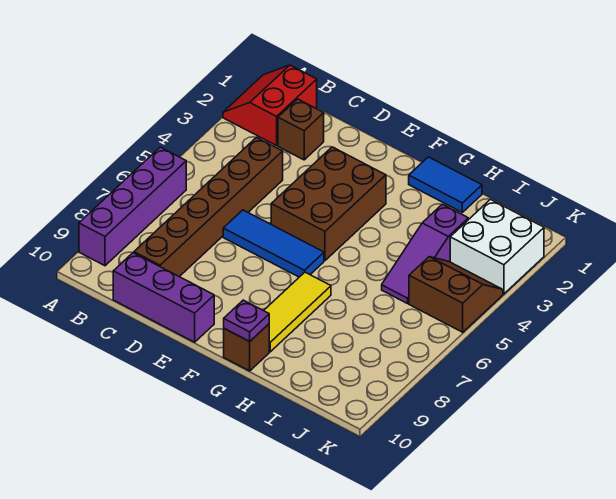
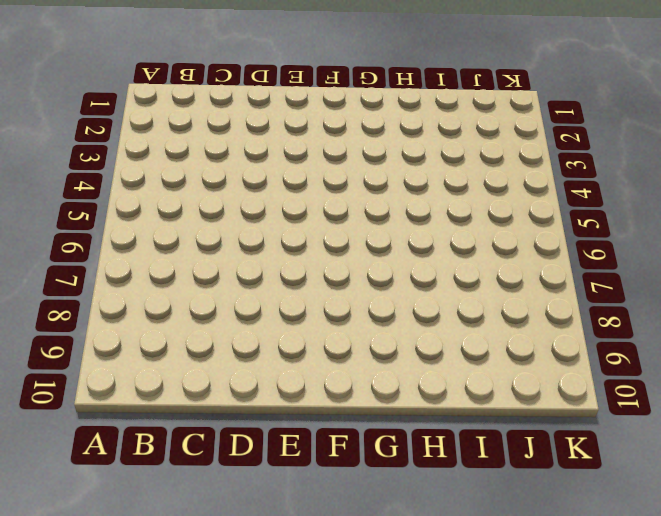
none -> red 2x2 slope [223,65,317,146]
none -> purple 1x4 brick [79,147,186,266]
none -> brown 1x1 brick [278,99,324,160]

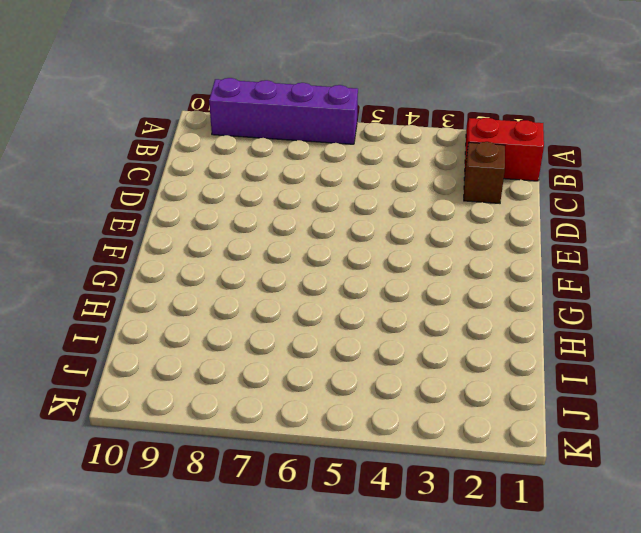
none -> brown 1x6 brick [134,138,283,277]
none -> purple 1x3 brick [113,253,214,342]
none -> blue 1x3 tile [223,210,324,277]

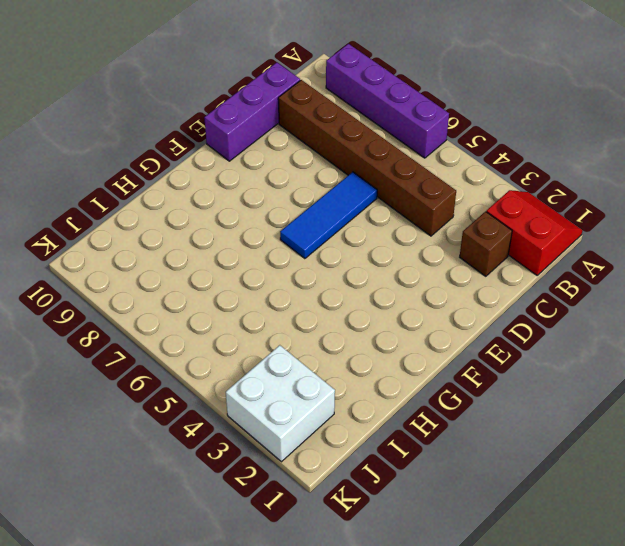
none -> brown 2x3 brick [271,147,386,260]
none -> blue 1x2 tile [409,157,482,212]
none -> yellow 1x3 tile [264,272,331,352]

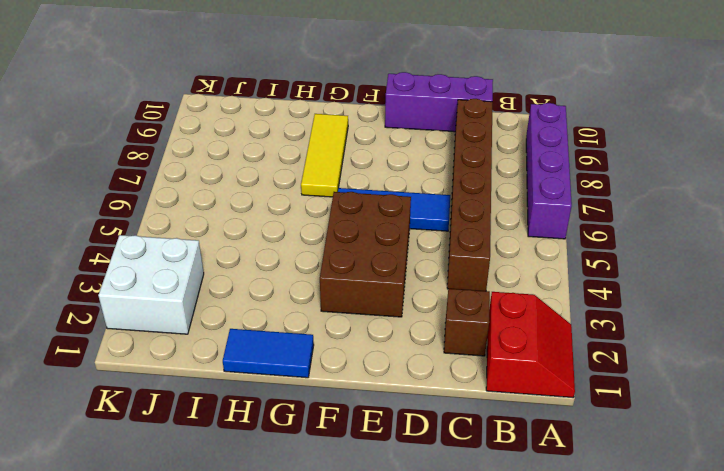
none -> brown 1x1 brick [224,324,269,371]
none -> purple 1x3 slope [382,204,468,304]
none -> brown 2x2 slope [409,257,503,332]

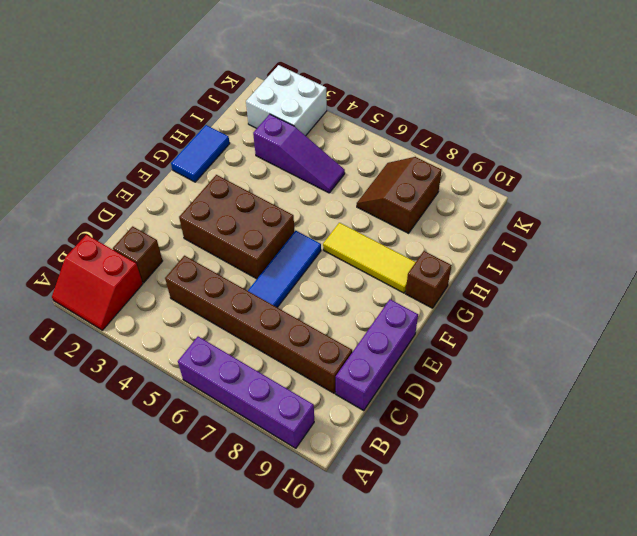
brown 2x2 slope [357,157,442,233] -> brown 2x2 slope moved to [409,257,503,332]
none -> purple 1x1 plate [224,300,269,341]

